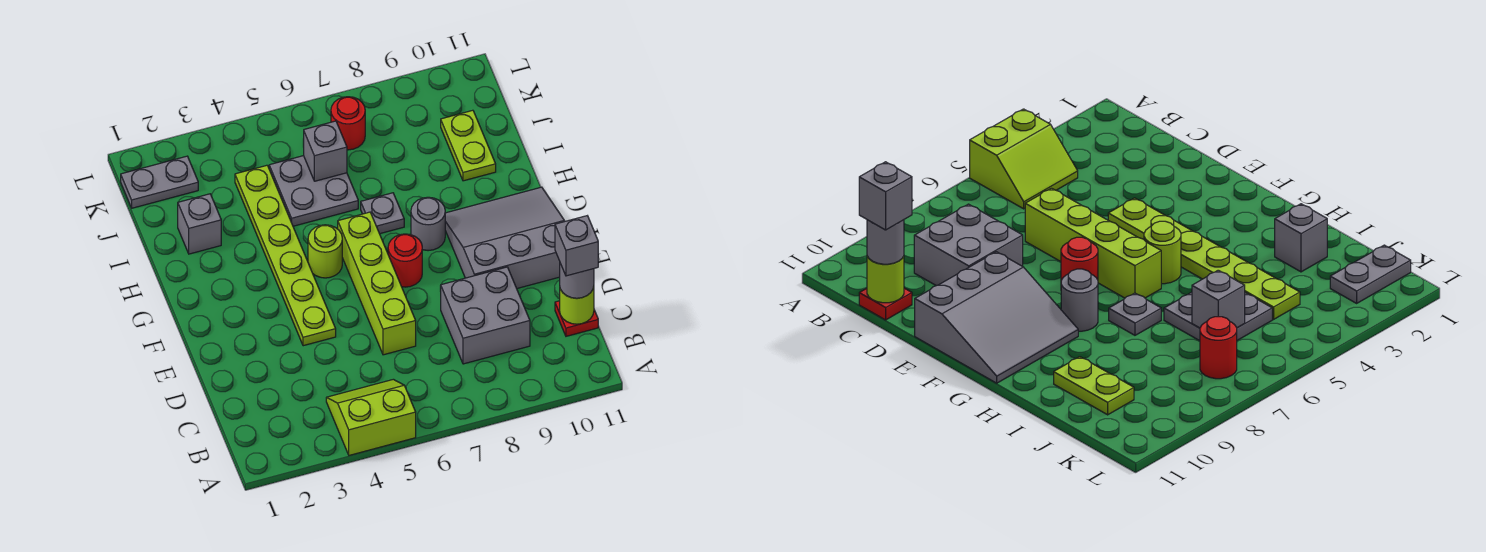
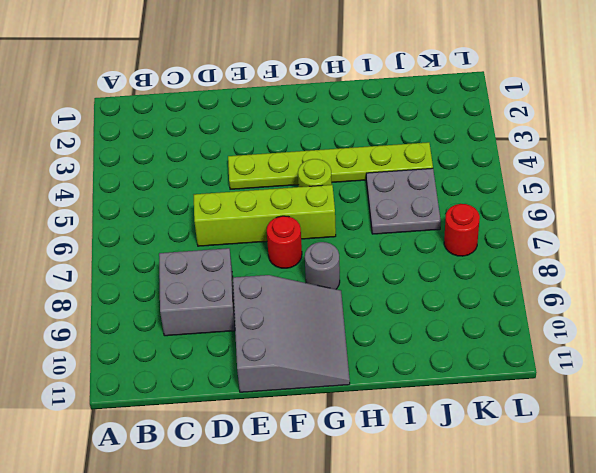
none -> lime 2x2 slope [326,379,416,455]
none -> red 1x1 plate [555,301,598,336]
none -> grey 1x1 plate [361,193,404,234]

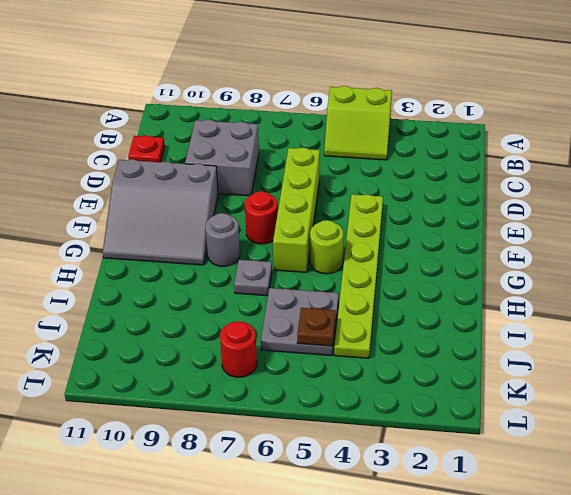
brown 1x1 plate [297,308,336,346] -> none
none -> grey 1x1 brick [178,194,221,254]
none -> lime 1x2 plate [441,110,496,181]
none -> grey 1x2 plate [121,156,198,208]

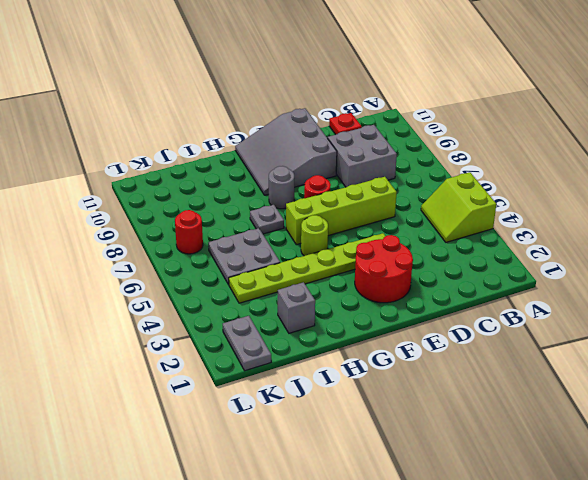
red 2x2 round brick [355,235,413,303] -> none
none -> lime 1x2 plate [441,110,496,181]
none -> lime 1x1 round brick [560,287,594,324]
none -> grey 1x1 brick [304,121,347,181]

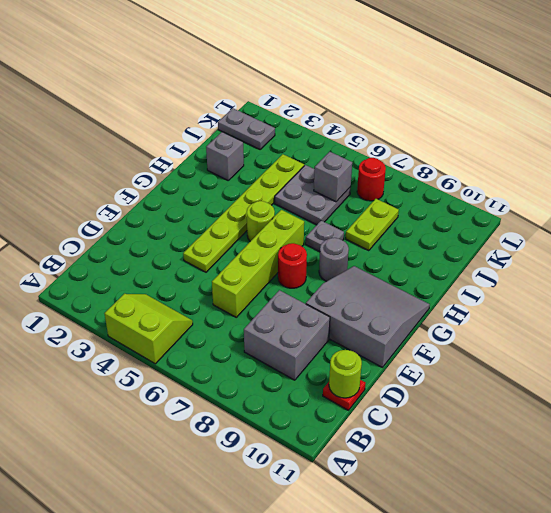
lime 1x2 plate [346,199,399,251] -> lime 1x2 plate moved to [441,110,496,181]
none -> grey 1x1 round brick [560,263,594,298]
none -> grey 1x1 brick [555,216,598,276]

